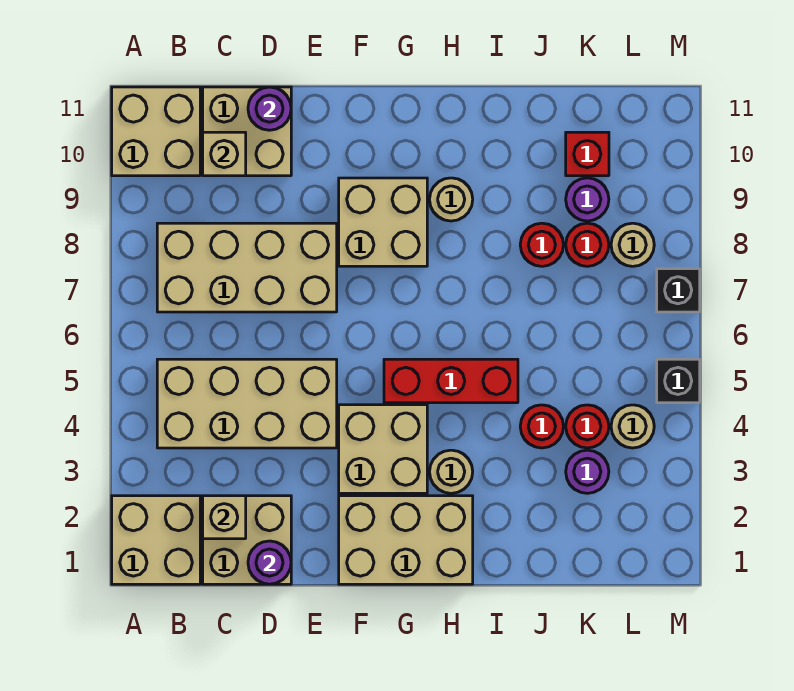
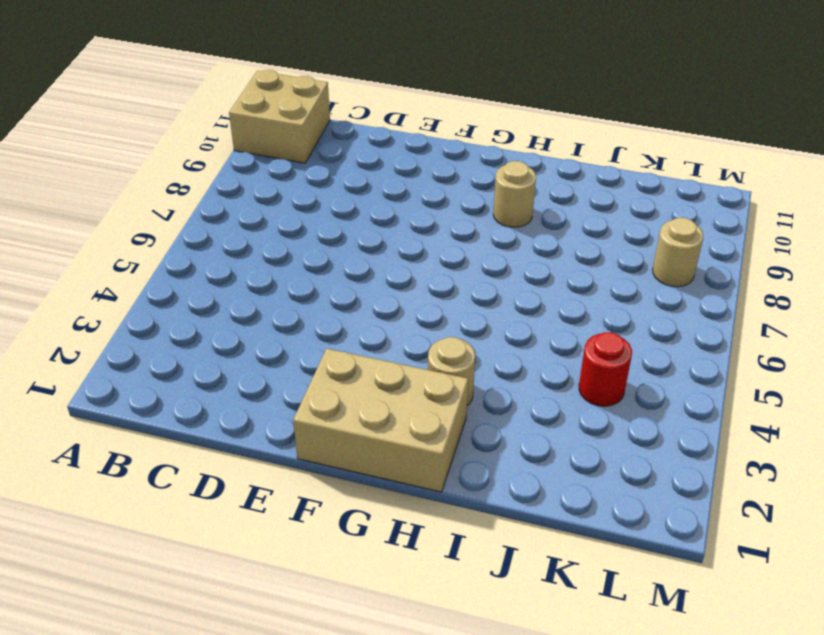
none -> tan 2x2 brick [112,496,200,584]
none -> tan 2x4 brick [157,359,337,448]
none -> tan 2x4 brick [157,223,337,312]

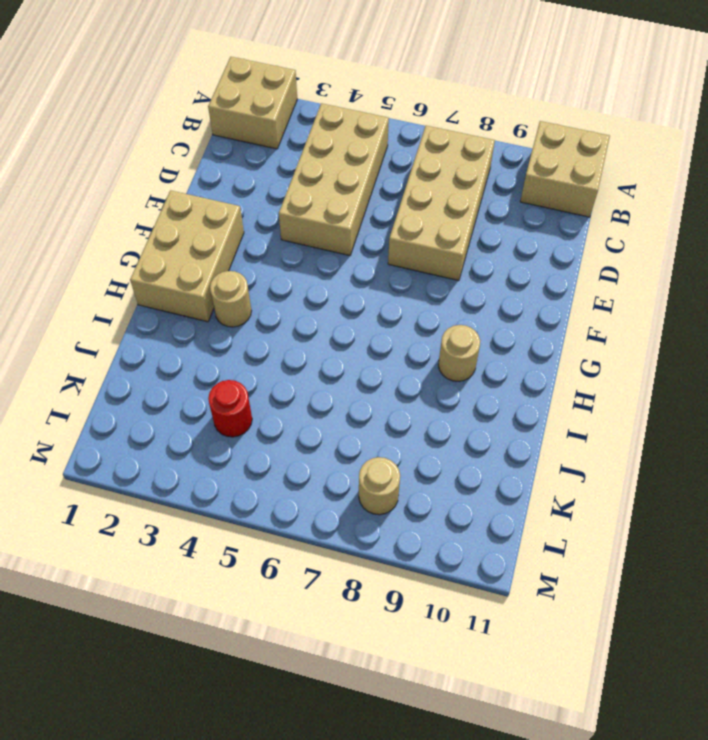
none -> tan 2x2 brick [203,496,291,584]
none -> tan 2x2 brick [203,87,291,176]
none -> tan 2x2 brick [339,405,427,493]

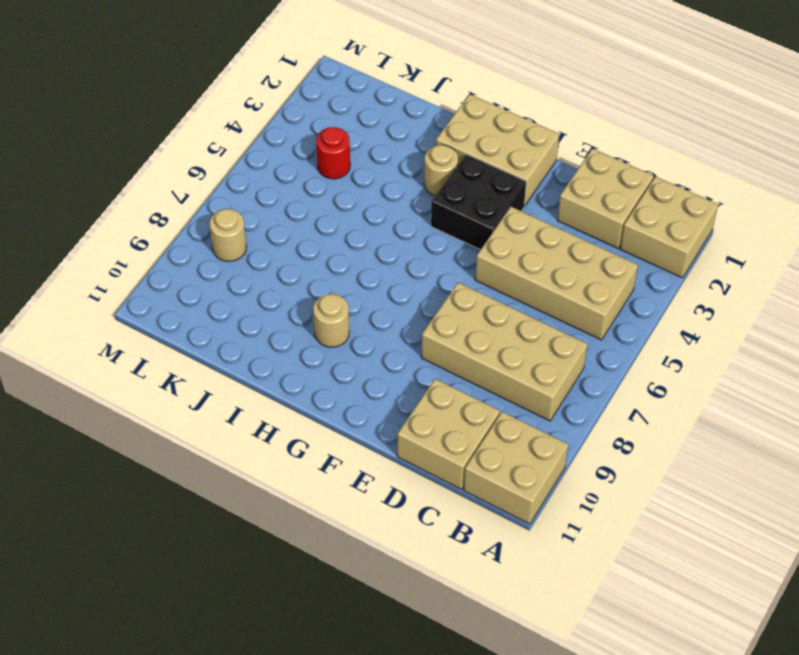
black 2x2 brick [431,154,526,250] -> tan 2x2 brick [339,405,427,493]
none -> tan 2x2 brick [339,178,427,266]
none -> red 1x3 brick [384,359,518,403]
none -> red 1x1 round brick [520,405,563,448]

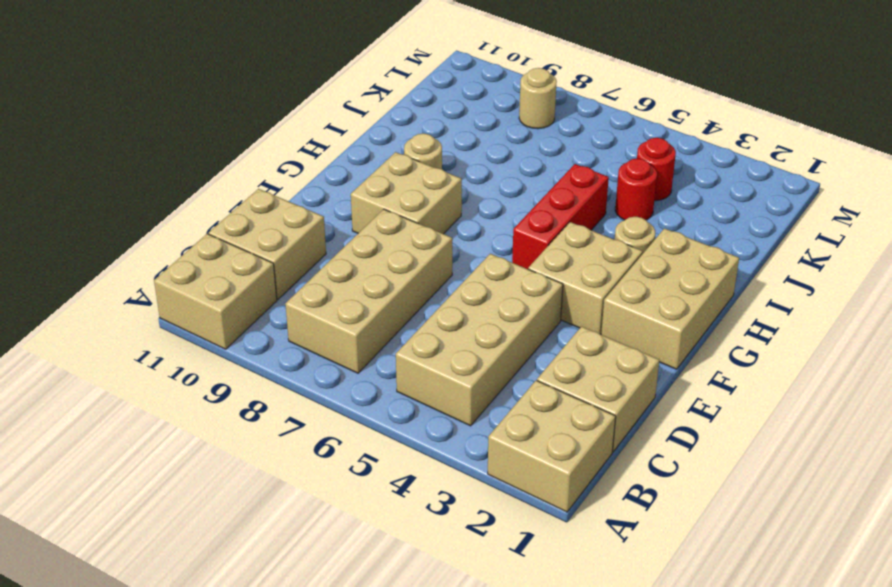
none -> red 1x1 round brick [520,223,563,266]
none -> purple 1x1 round brick [566,450,609,493]
none -> red 1x1 round brick [566,223,609,266]

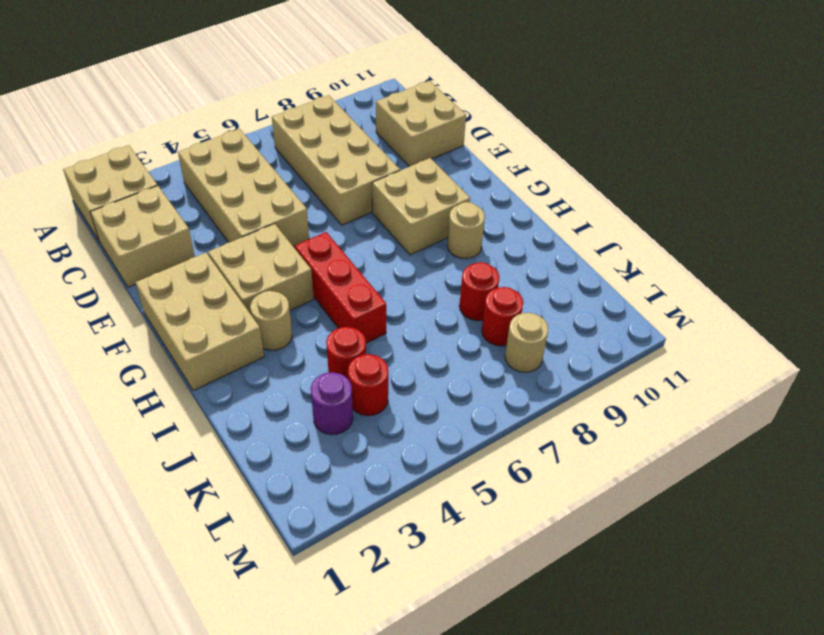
none -> tan 2x2 brick [112,87,200,176]
none -> purple 1x1 round brick [566,178,609,221]
none -> red 1x1 brick [566,132,609,176]

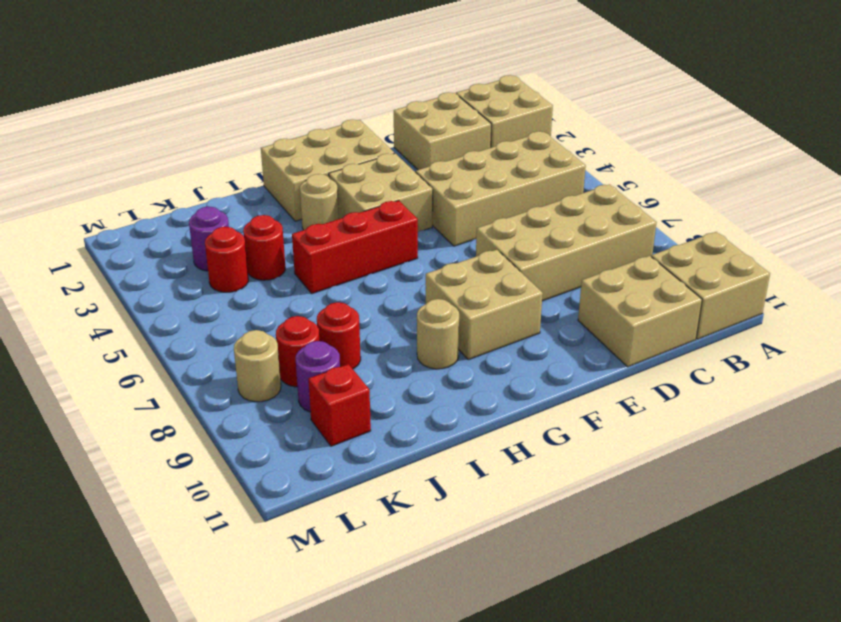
none -> tan 1x1 round brick [611,405,654,448]
none -> black 1x1 brick [657,359,700,403]
none -> black 1x1 brick [657,269,700,312]

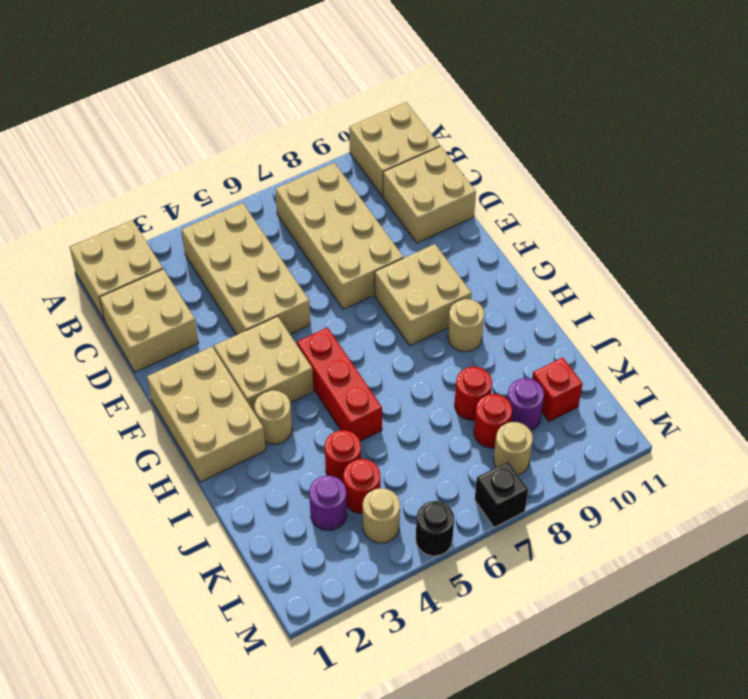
black 1x1 round brick [416,501,454,556] -> black 1x1 brick [657,359,700,403]
none -> tan 1x1 brick [203,496,246,539]
none -> tan 1x1 brick [203,132,246,176]
none -> purple 1x1 round brick [248,541,291,584]

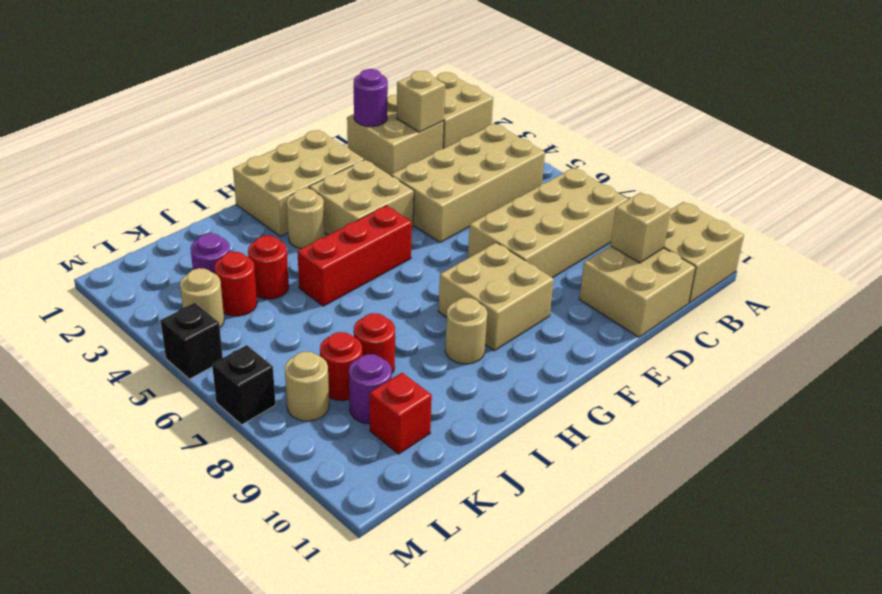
none -> purple 1x1 round brick [248,87,291,130]

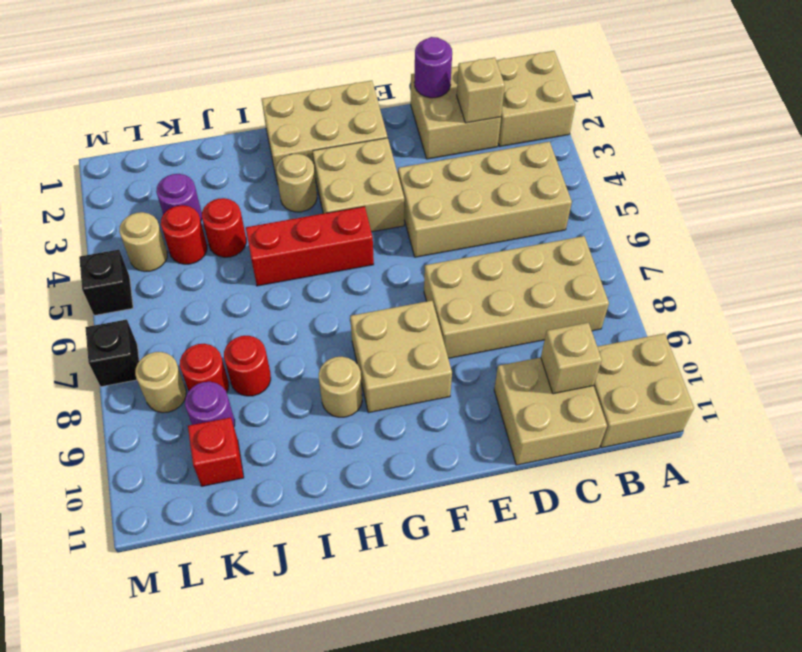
none -> purple 1x1 round brick [248,87,291,130]

